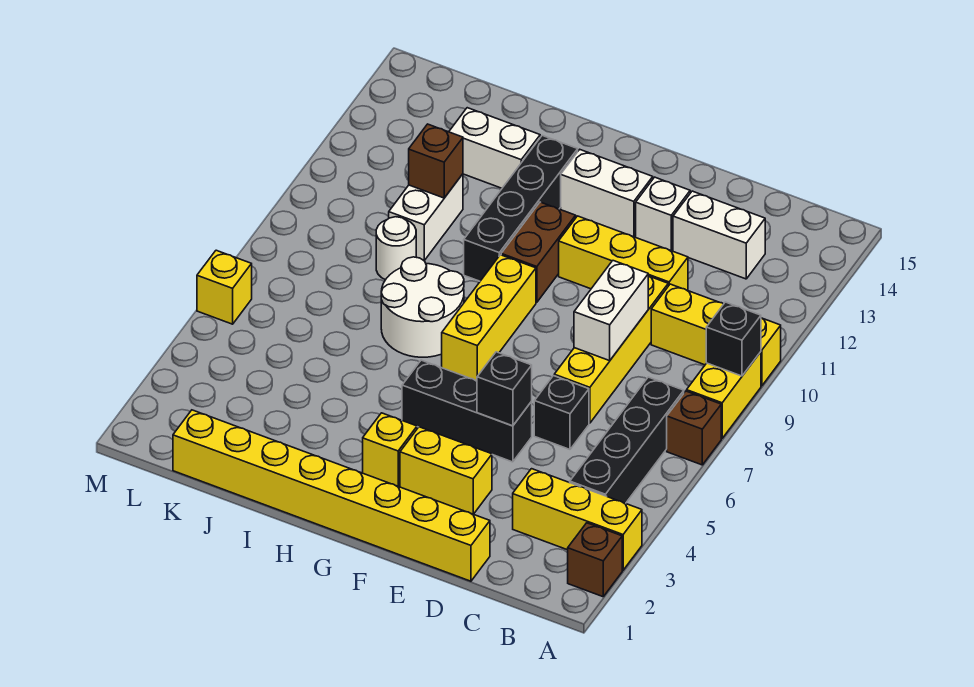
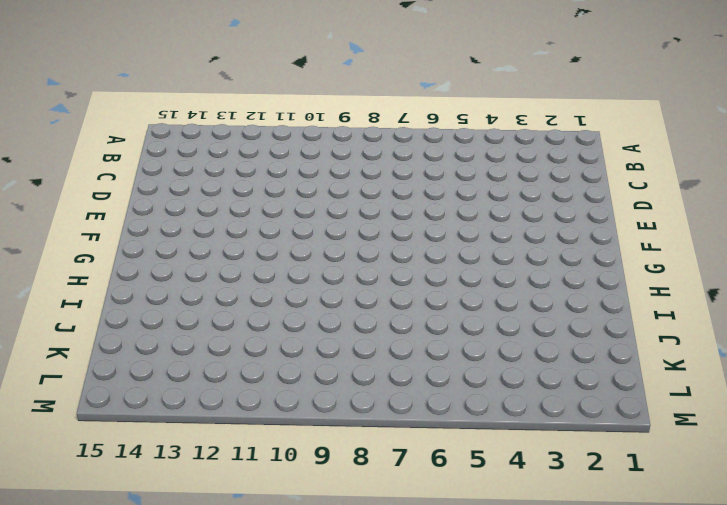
none -> brown 1x1 brick [568,523,622,597]
none -> yellow 1x3 brick [513,469,642,570]
none -> brown 1x1 brick [667,391,721,465]

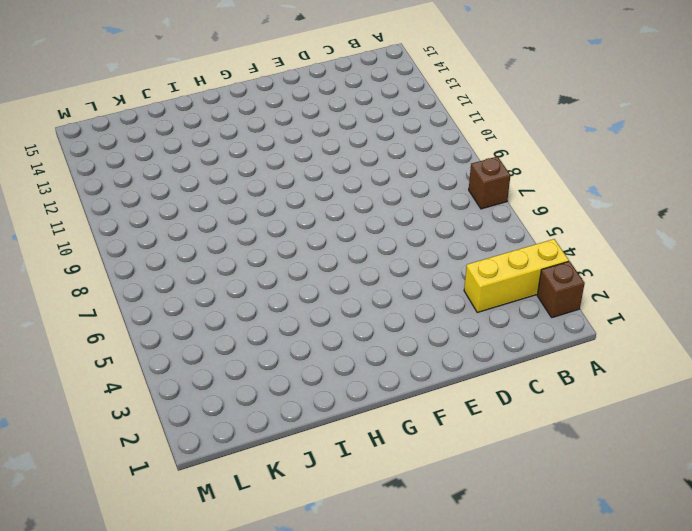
none -> yellow 1x2 brick [687,352,761,438]
none -> yellow 1x3 brick [651,284,781,386]
none -> black 1x4 brick [570,377,684,503]

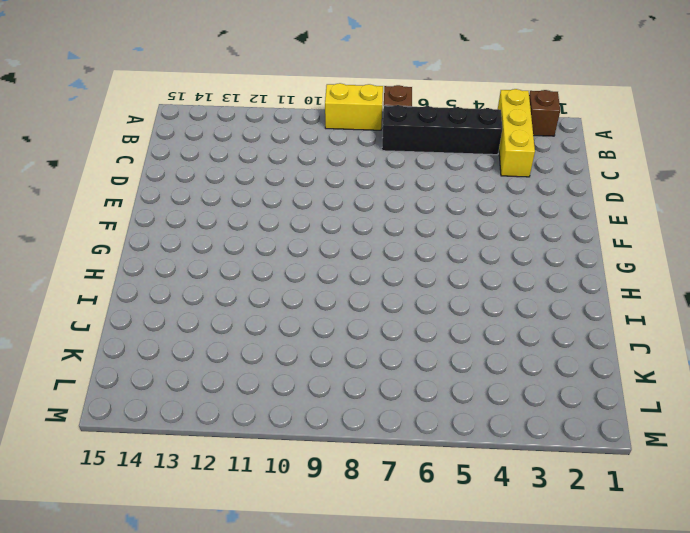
none -> yellow 1x3 brick [651,284,781,386]
none -> white 1x2 brick [673,191,765,279]
none -> yellow 1x8 brick [173,410,490,581]

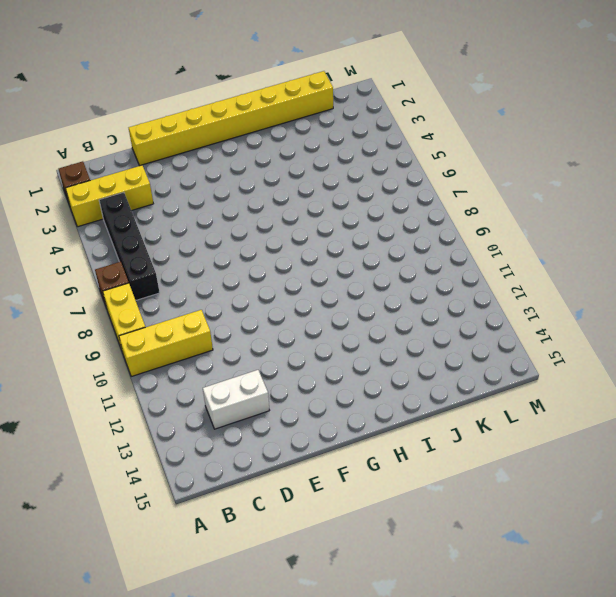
none -> black 1x1 brick [534,376,589,449]
none -> yellow 1x4 brick [554,276,668,423]
none -> yellow 1x3 brick [559,216,688,291]

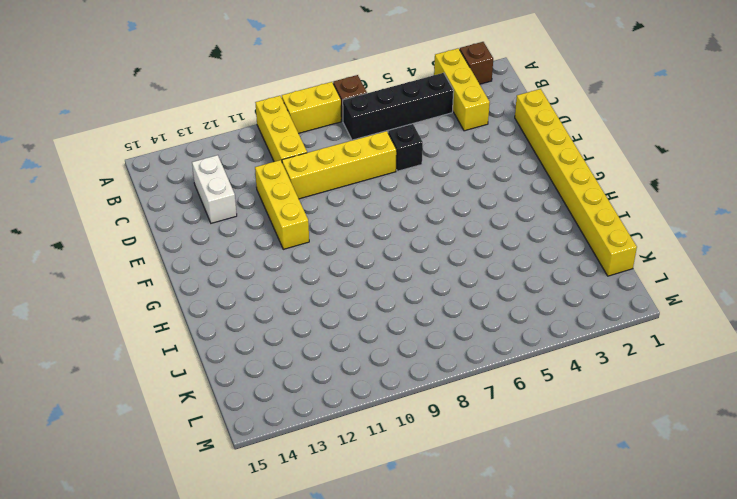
none -> yellow 1x2 brick [400,427,492,514]
none -> black 1x3 brick [402,360,532,462]
none -> white 1x1 brick [636,177,690,251]

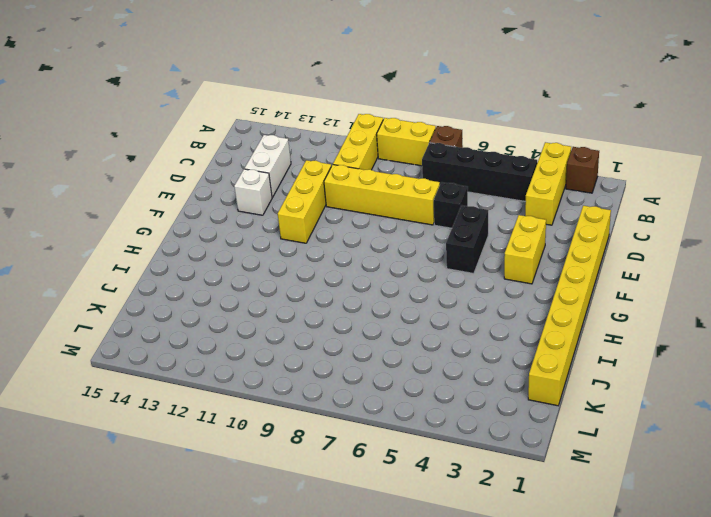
black 1x2 brick [446,205,488,274] -> black 1x3 brick [402,360,532,462]
none -> white 1x2 brick [561,149,653,237]
none -> yellow 1x1 brick [363,413,417,486]
none -> yellow 1x3 brick [442,255,536,381]

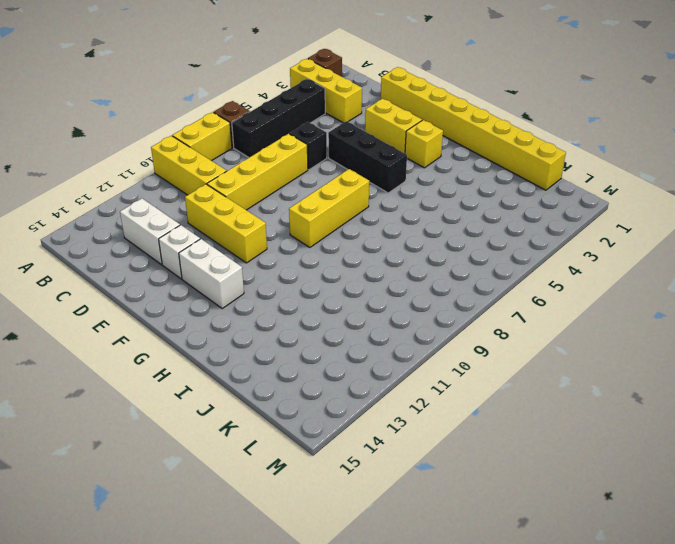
none -> brown 1x2 brick [501,202,576,302]
none -> white 2x2 round brick [381,257,464,357]
none -> black 1x4 brick [464,136,578,281]

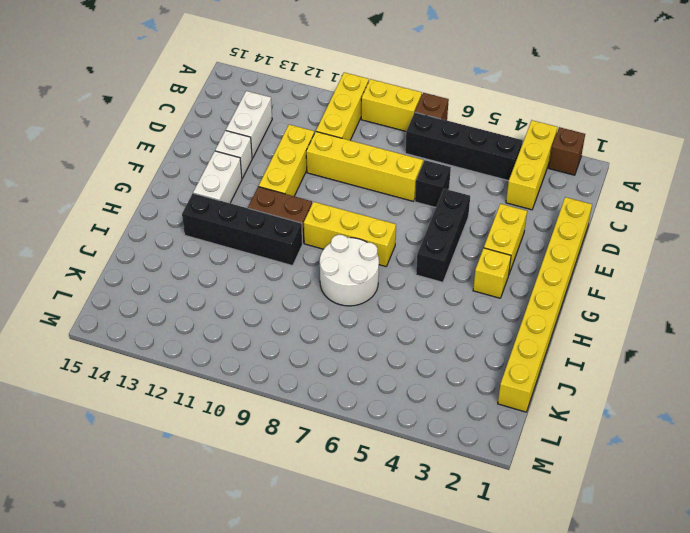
none -> white 1x2 brick [449,108,540,188]
none -> white 1x1 round brick [376,217,416,280]
none -> white 1x2 brick [389,174,463,260]

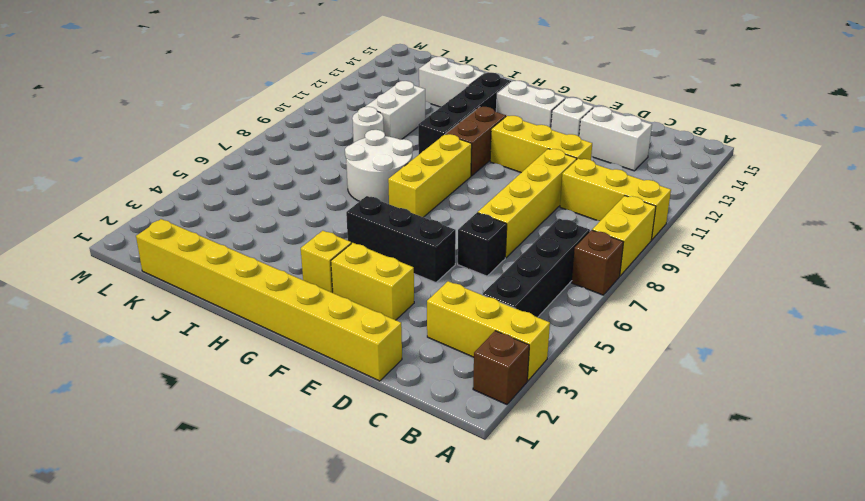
none -> yellow 1x1 brick [197,250,252,324]
none -> black 1x1 brick [706,302,761,376]
none -> white 1x2 brick [574,261,648,361]

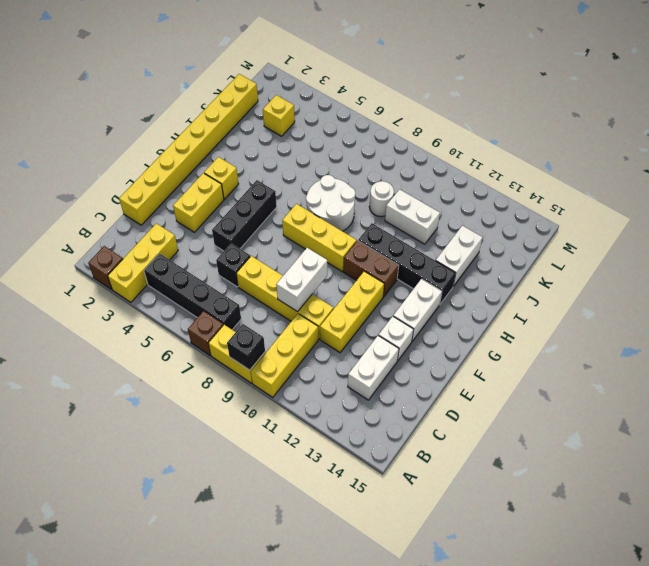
white 1x2 brick [276,248,327,312] -> white 1x2 brick turned to [574,261,648,361]
yellow 1x1 brick [263,95,295,136] -> yellow 1x1 brick moved to [197,250,252,324]
none -> black 1x1 brick [477,352,532,426]
none -> brown 1x1 brick [409,124,463,198]

